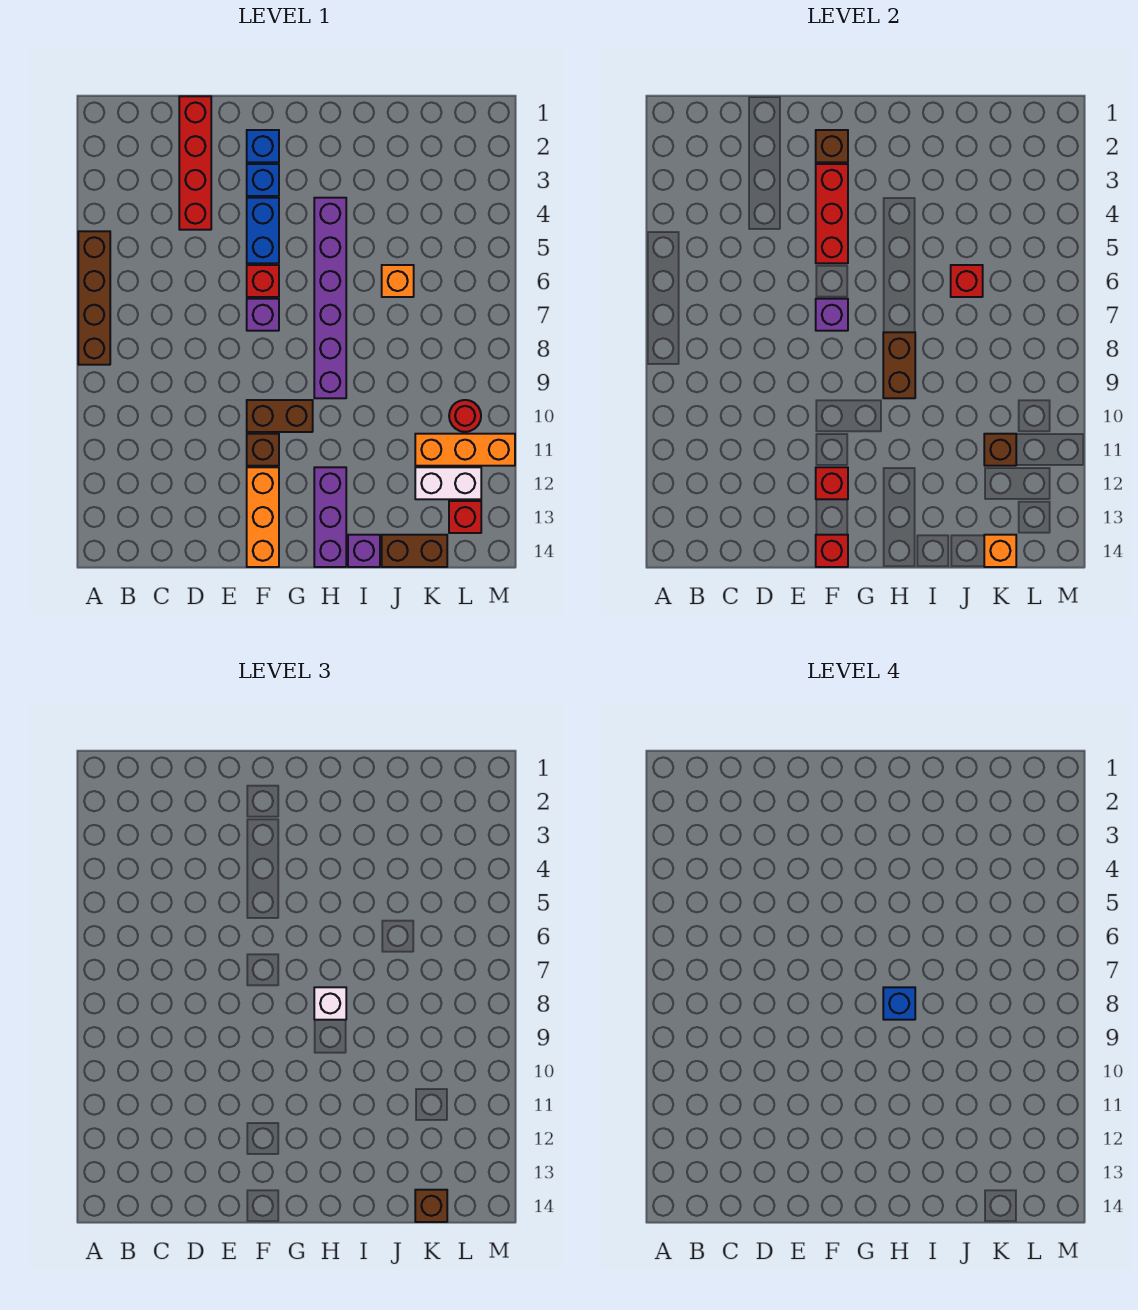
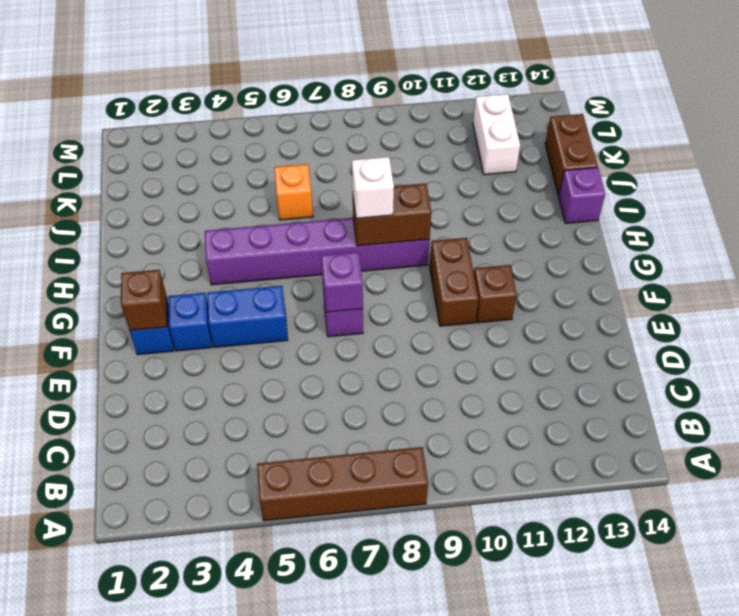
none -> red 1x4 brick [179,96,211,230]
none -> red 1x1 brick [247,265,279,297]
none -> orange 1x3 brick [247,467,279,567]
none -> purple 1x3 brick [314,467,346,567]

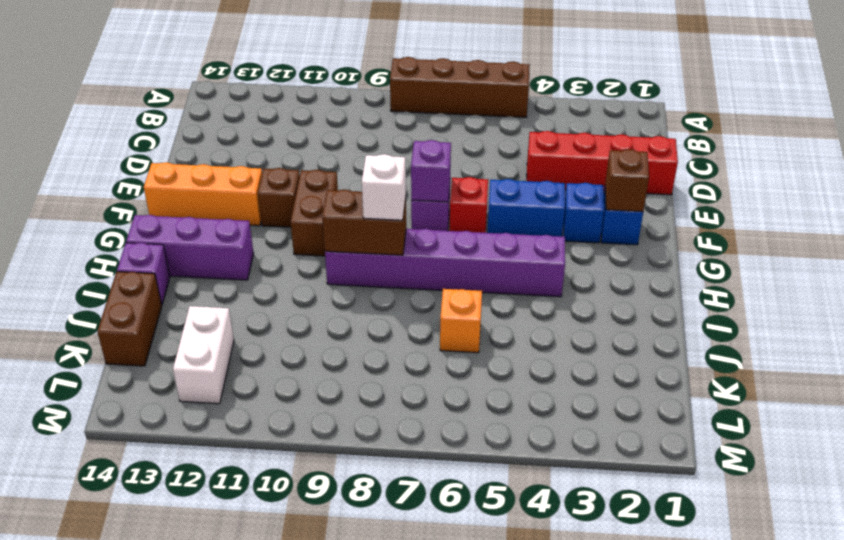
none -> orange 1x3 brick [415,434,515,466]
none -> red 1x1 round brick [449,400,481,432]
none -> red 1x1 brick [449,501,481,533]
none -> red 1x3 brick [816,164,848,263]

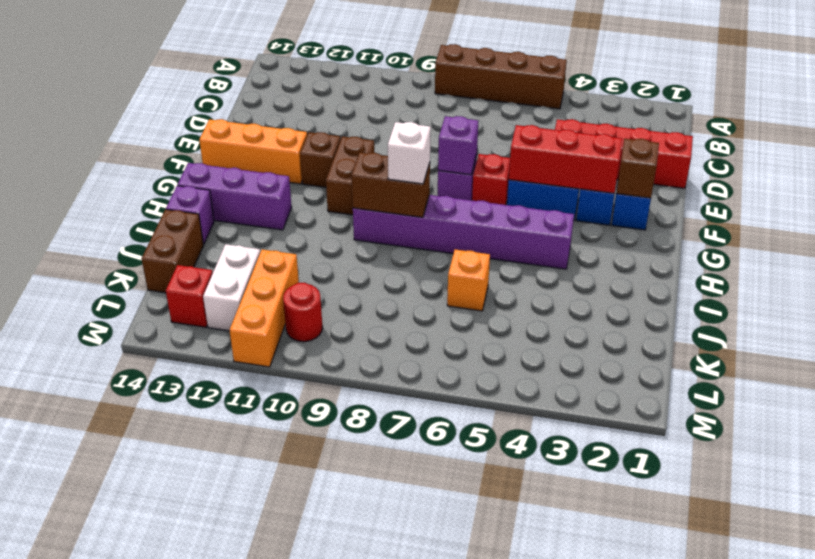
none -> red 1x1 brick [816,467,848,499]
none -> red 1x1 brick [816,535,848,567]
none -> red 1x1 brick [951,265,983,297]
none -> brown 1x1 brick [984,434,1016,466]

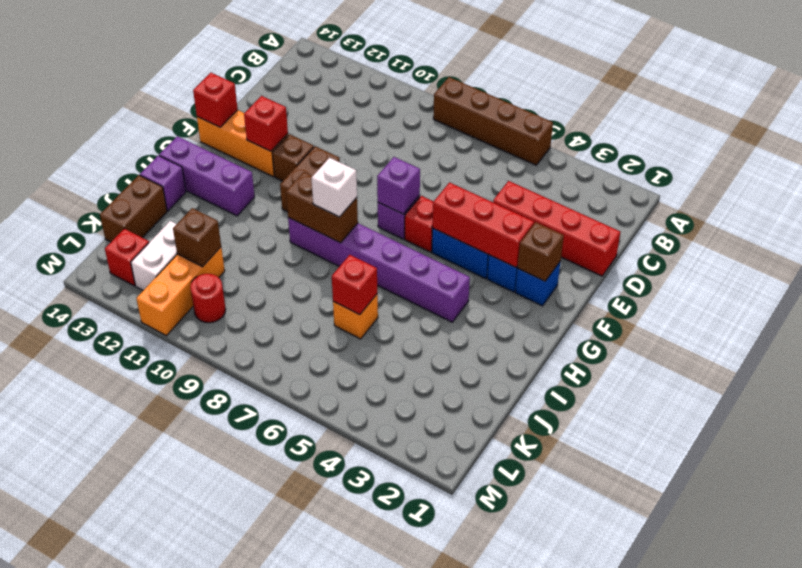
none -> orange 1x1 brick [984,535,1016,567]
none -> brown 1x1 brick [415,1190,447,1222]
none -> blue 1x1 brick [883,987,915,1020]

